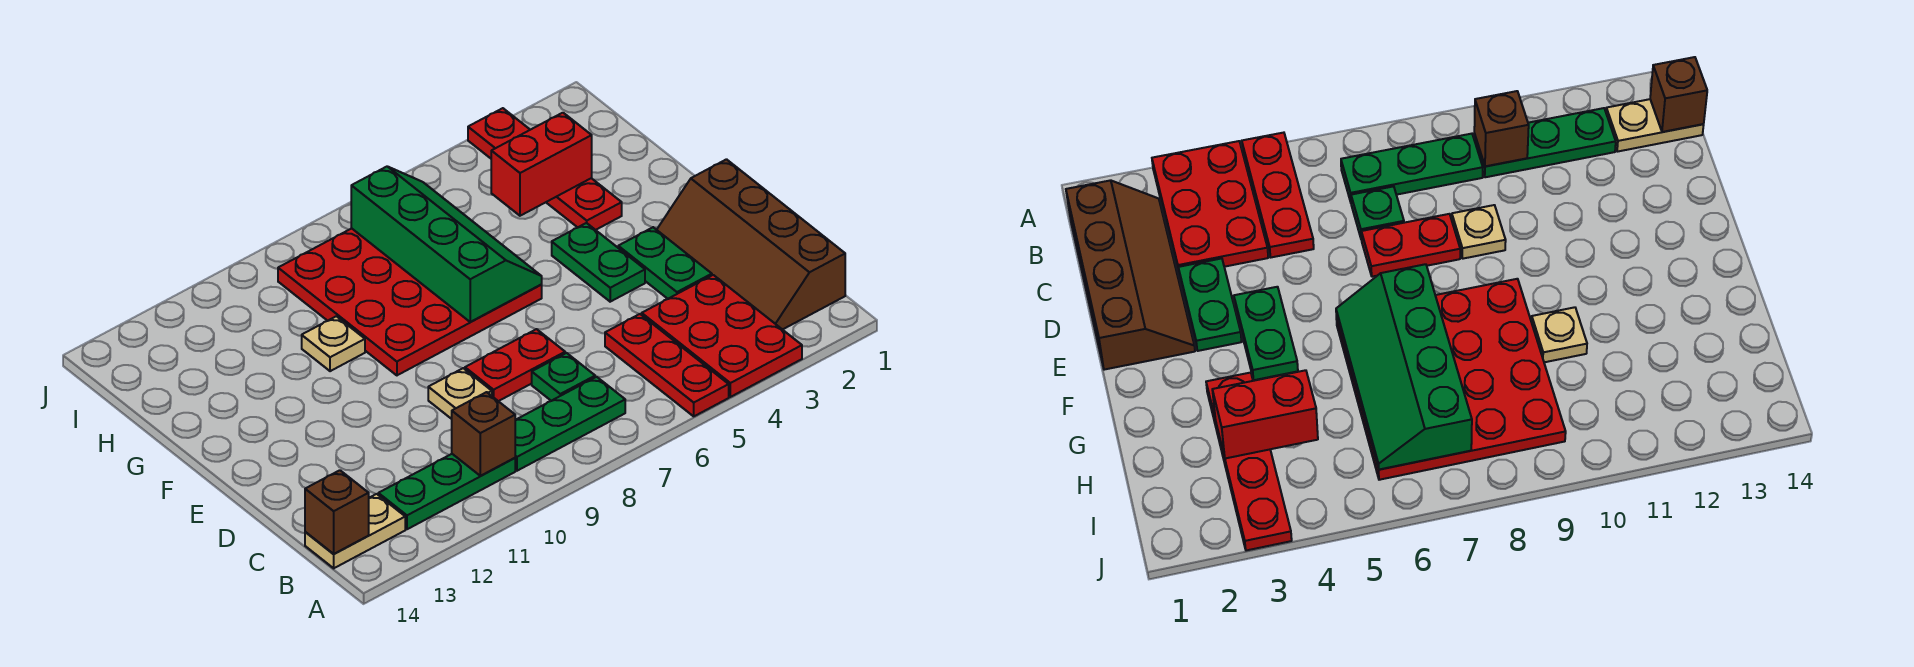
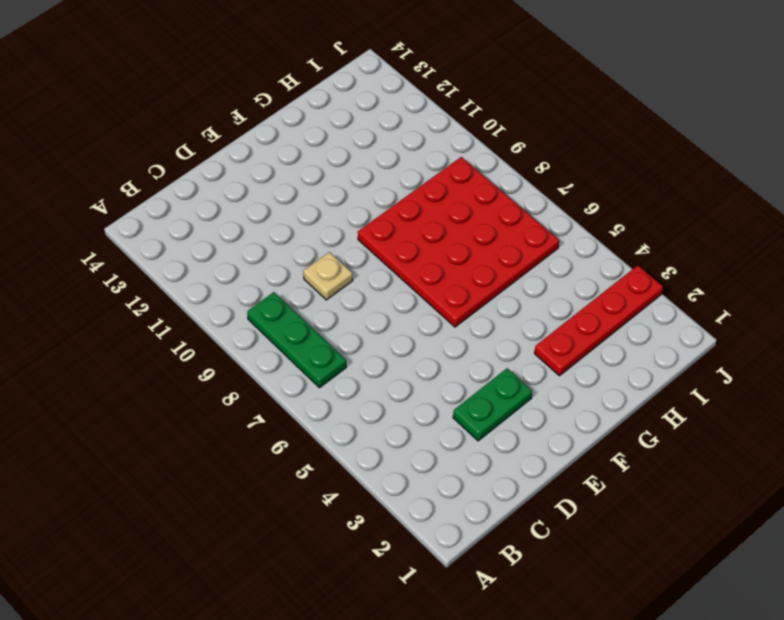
none -> red 2x3 plate [642,275,802,397]
none -> red 1x3 plate [605,314,729,416]
none -> brown 2x4 slope [657,159,845,330]

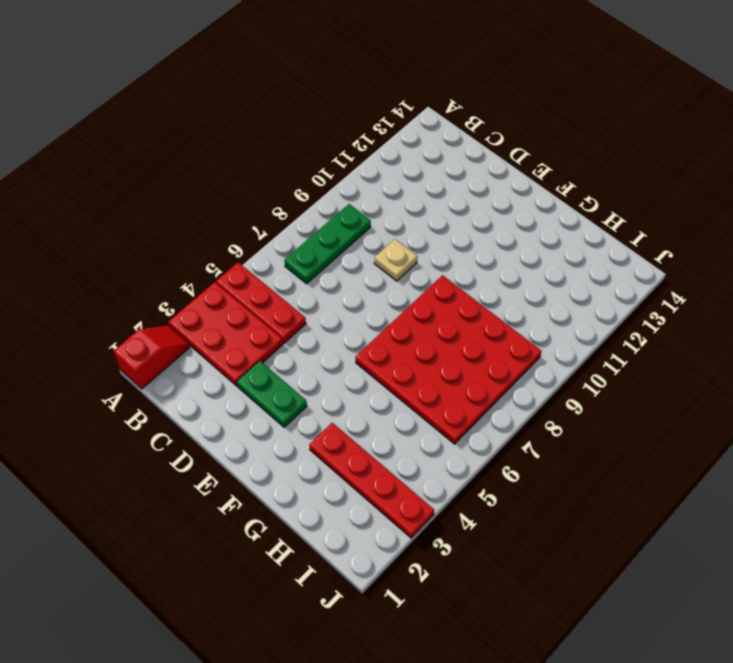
red 1x2 slope [114,325,190,389] -> none
none -> brown 2x4 slope [657,159,845,330]
none -> green 1x3 plate [378,454,515,529]
none -> tan 1x2 plate [305,494,405,568]

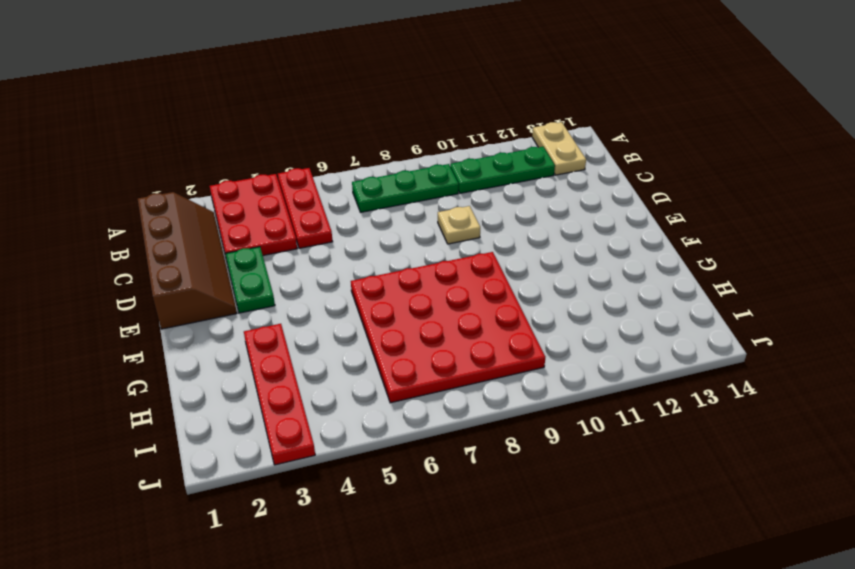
tan 1x2 plate [532,122,586,175] -> tan 1x2 plate turned to [305,494,405,568]
none -> green 1x1 plate [532,353,595,401]
none -> red 1x2 plate [465,329,565,401]
none -> green 1x2 plate [552,223,645,302]

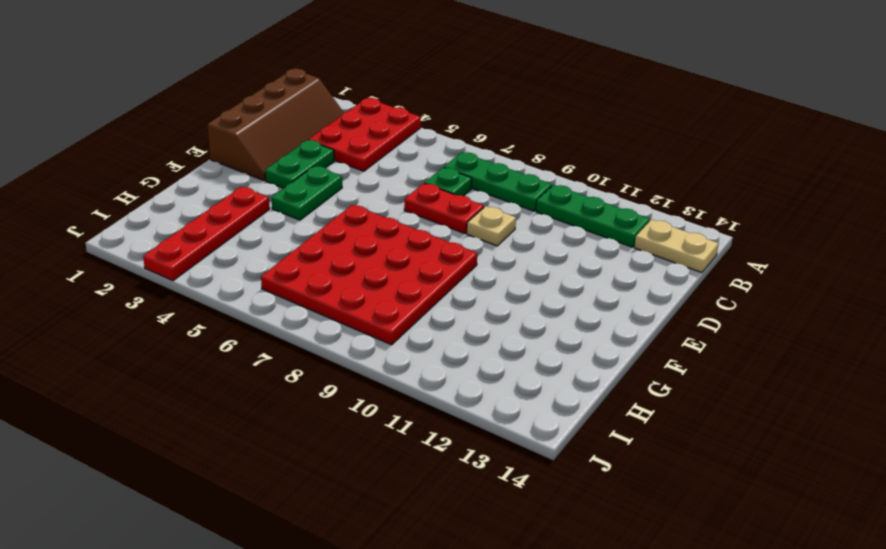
none -> red 1x3 plate [605,314,729,416]
none -> tan 1x1 plate [302,316,365,371]
none -> brown 1x1 brick [452,392,515,476]

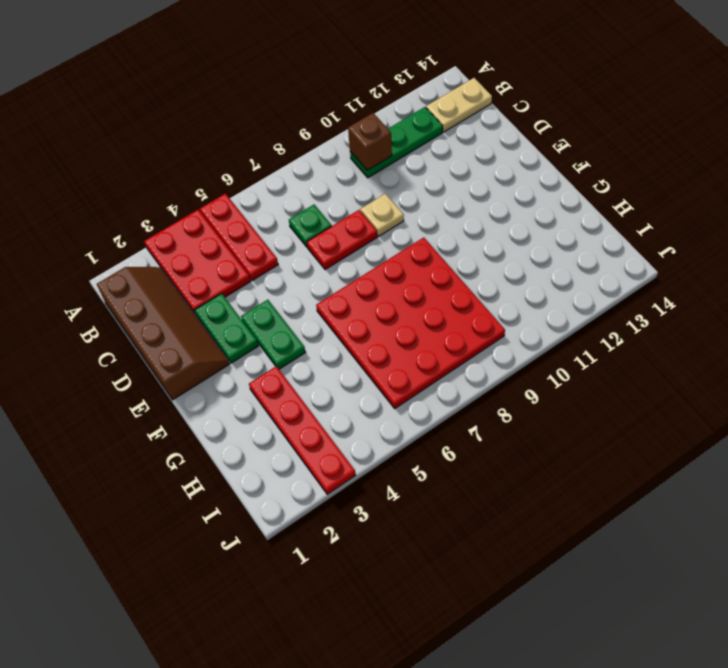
none -> green 1x3 plate [515,377,625,471]
none -> tan 1x1 plate [302,316,365,371]
none -> brown 1x1 brick [305,470,369,554]

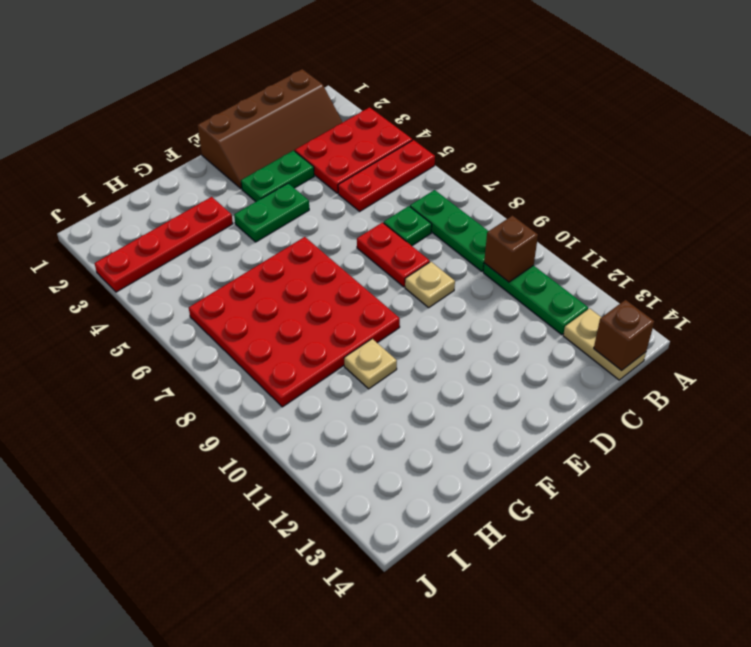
none -> green 2x4 slope [351,166,542,322]
none -> red 1x2 brick [491,113,592,216]

